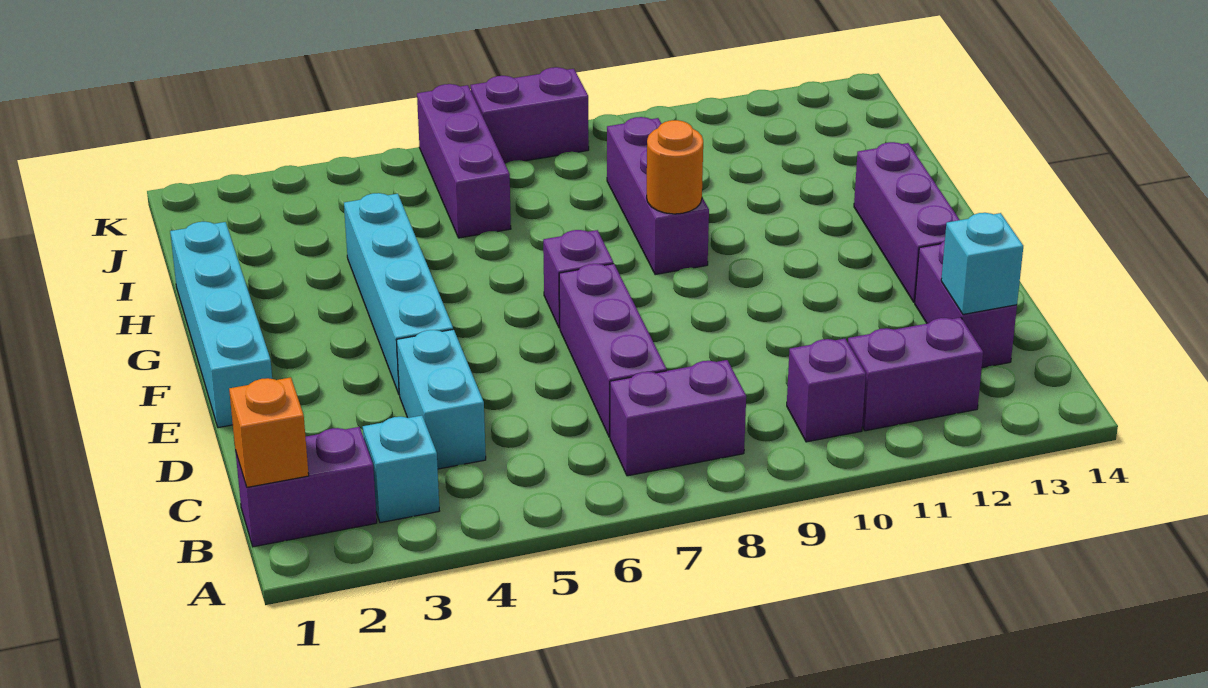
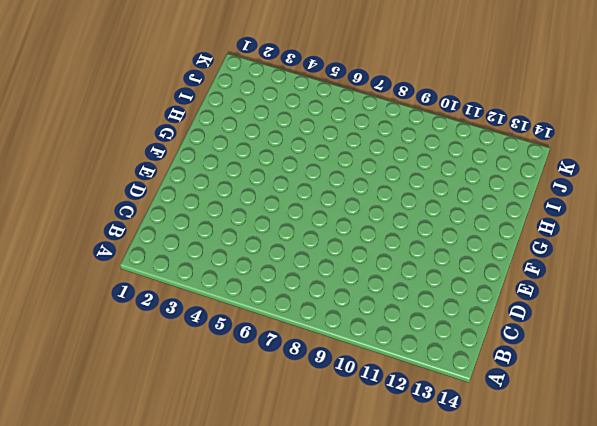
none -> purple 1x2 brick [235,427,377,547]
none -> cyan 1x1 brick [363,415,439,523]
none -> purple 1x2 brick [610,360,746,476]

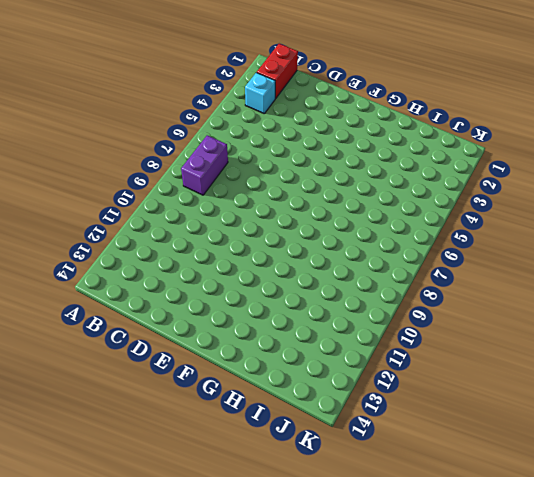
red 1x2 brick [257,44,298,98] -> purple 1x2 brick [235,427,377,547]
none -> purple 1x1 brick [787,339,866,442]
none -> purple 1x2 brick [848,317,983,431]
none -> cyan 1x2 brick [397,329,486,469]

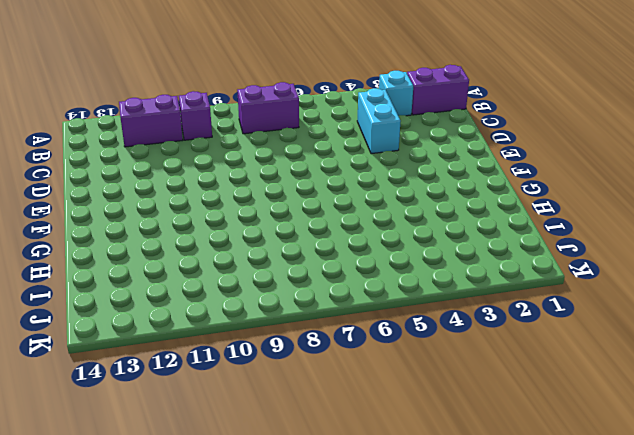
none -> purple 1x3 brick [559,264,667,437]
none -> purple 1x2 brick [915,241,1017,368]
none -> cyan 1x4 brick [170,222,272,428]

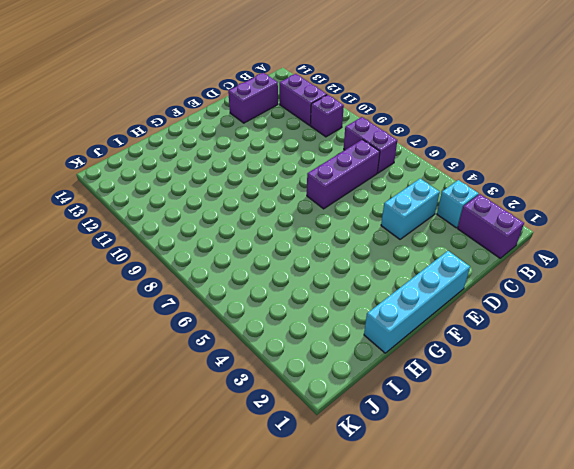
none -> cyan 1x4 brick [344,193,453,394]
none -> purple 1x3 brick [854,142,960,302]
none -> purple 1x1 brick [543,230,613,328]

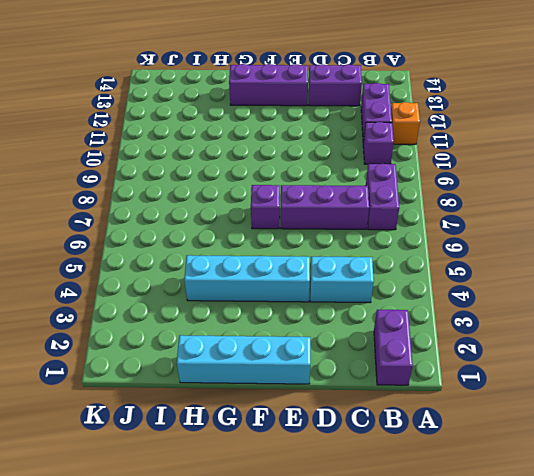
orange 1x1 brick [391,102,420,144] -> orange 1x1 brick moved to [229,377,309,487]
none -> cyan 1x1 brick [363,415,439,523]
none -> purple 1x3 brick [607,117,709,275]
none -> purple 1x3 brick [417,84,511,238]

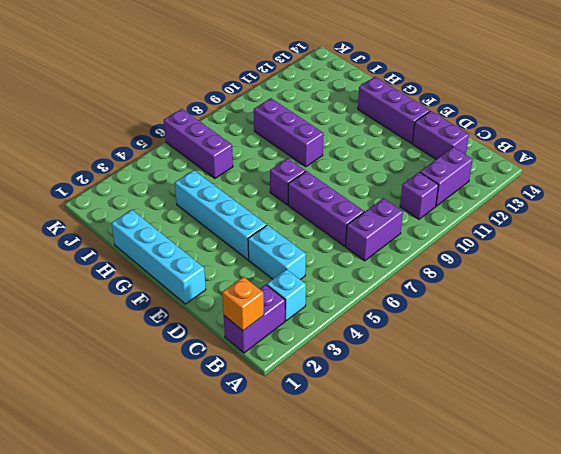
none -> purple 1x2 brick [471,67,589,164]
none -> cyan 1x1 brick [941,213,1023,314]
none -> orange 1x1 round brick [647,120,703,214]

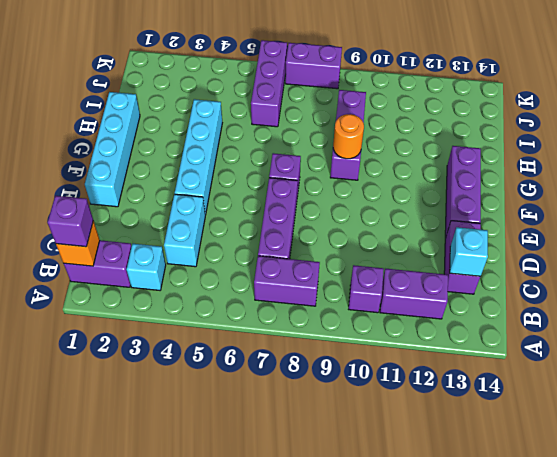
purple 1x1 brick [48,196,93,247] -> none

